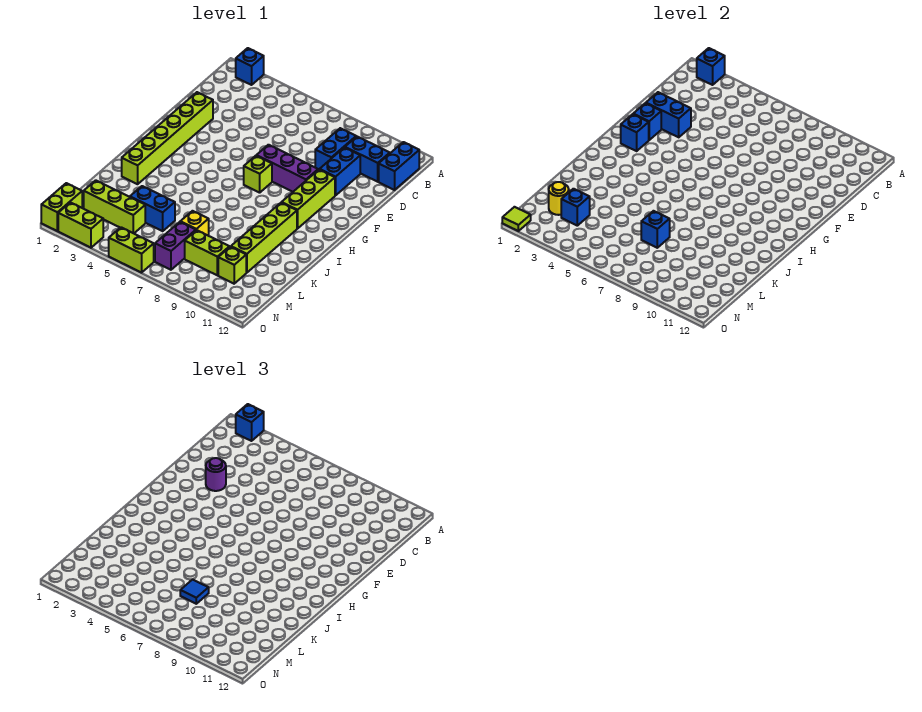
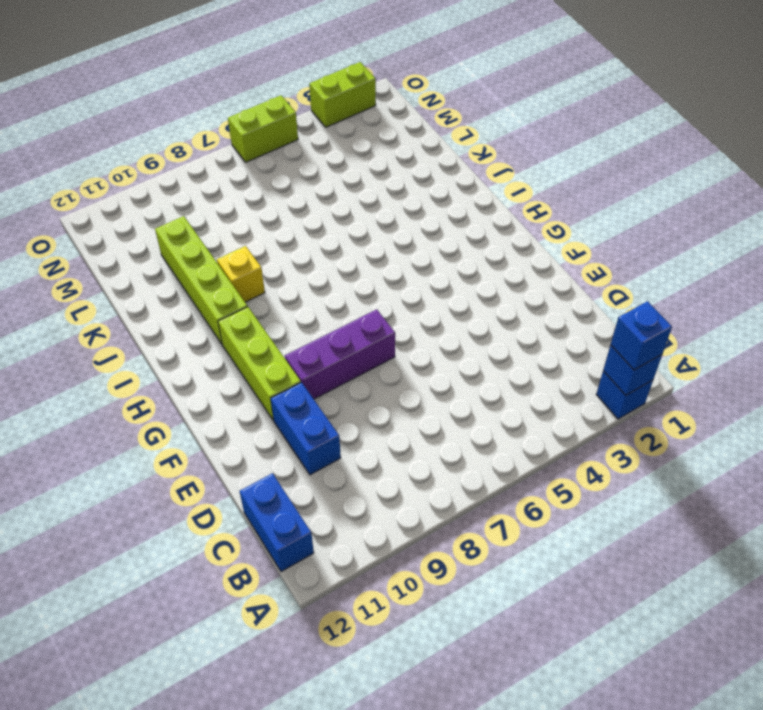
yellow 1x1 brick [217,246,265,302] -> yellow 1x1 brick moved to [180,211,209,236]
none -> blue 1x2 brick [315,128,356,170]
none -> blue 1x2 brick [345,137,390,182]
none -> lime 1x6 brick [122,92,213,184]
none -> lime 1x1 brick [244,156,272,193]

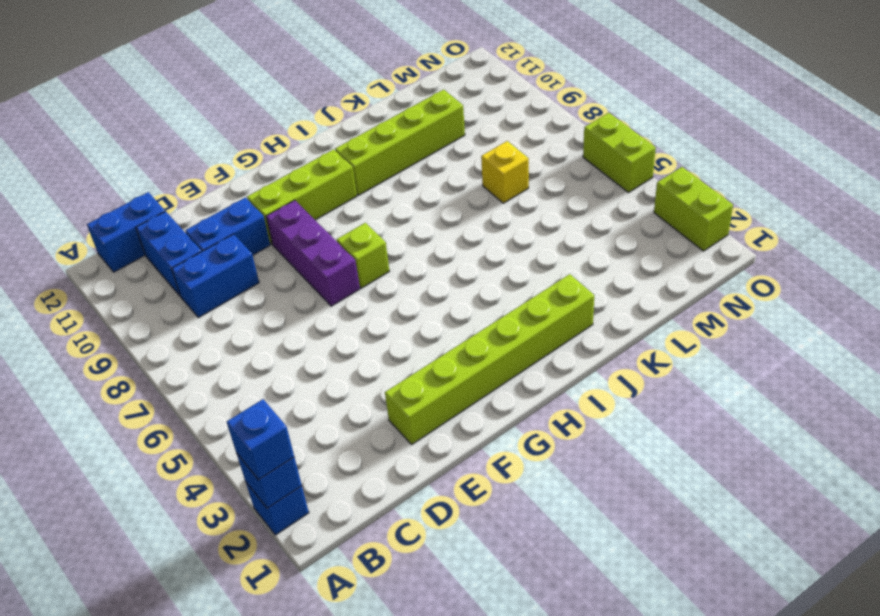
none -> blue 1x2 brick [130,186,175,231]
none -> lime 1x3 brick [84,180,145,233]
none -> purple 1x2 brick [155,222,196,270]
none -> lime 1x2 brick [185,230,229,275]

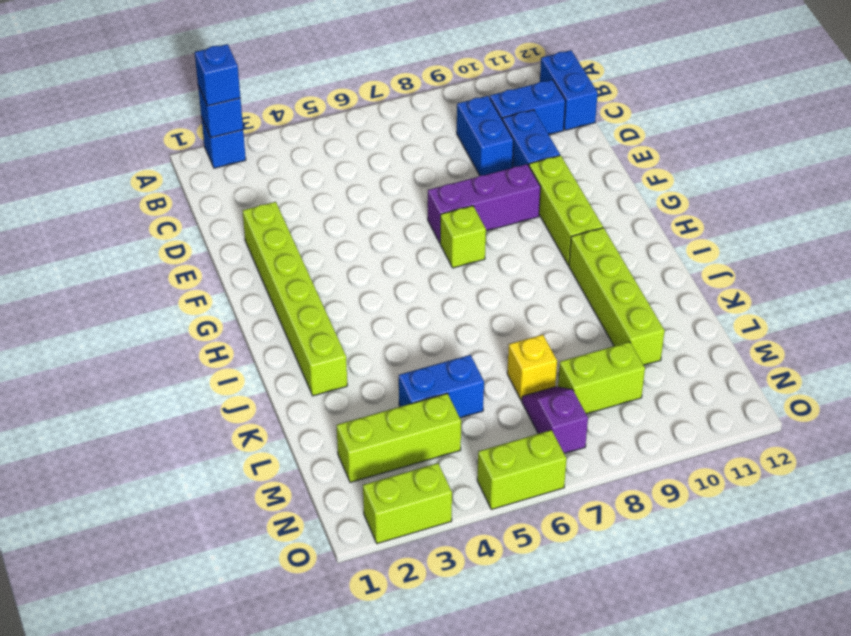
purple 1x2 slope [522,387,588,454] -> purple 1x2 brick [155,222,196,270]
none -> lime 1x1 brick [218,247,246,284]
none -> lime 1x2 brick [41,183,82,231]
none -> blue 1x2 brick [646,92,691,137]
none -> blue 1x1 brick [634,103,661,140]

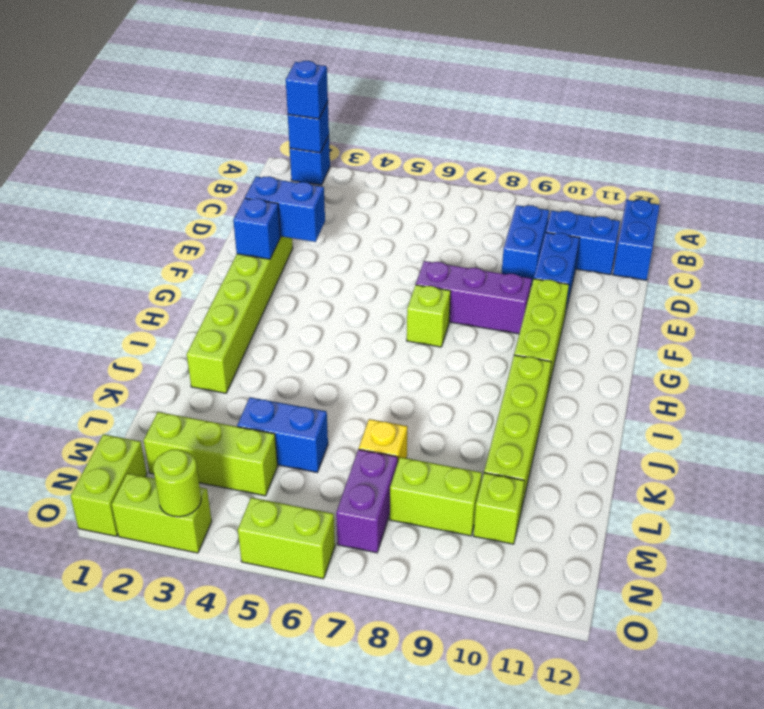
lime 1x1 round brick [153,450,201,517] -> none
none -> blue 1x1 brick [621,114,649,151]
none -> blue 1x1 brick [641,211,670,248]
none -> yellow 1x1 round brick [549,182,569,215]
none -> blue 1x1 brick [561,189,590,226]

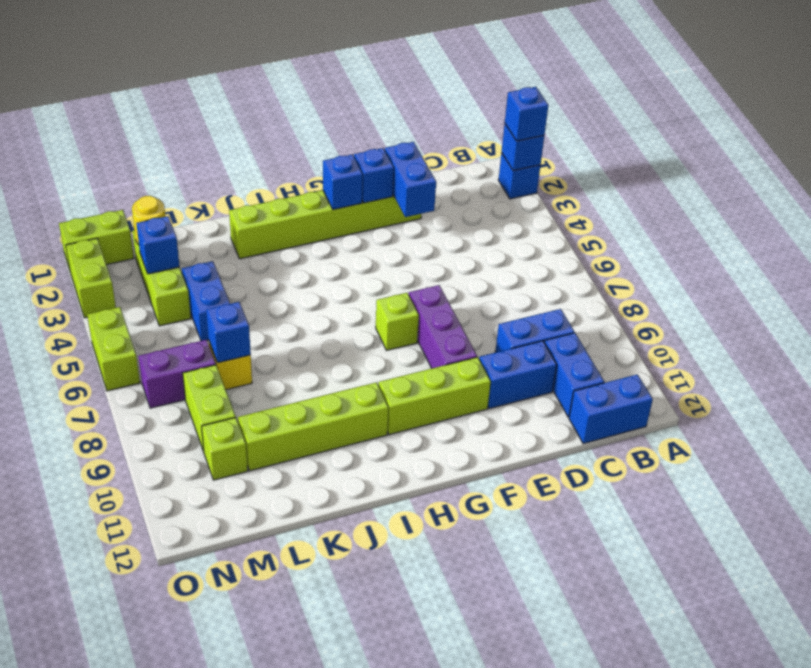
none -> lime 1x1 tile [502,207,531,231]
none -> purple 1x1 round brick [206,458,226,491]
none -> blue 1x1 tile [180,579,209,604]

